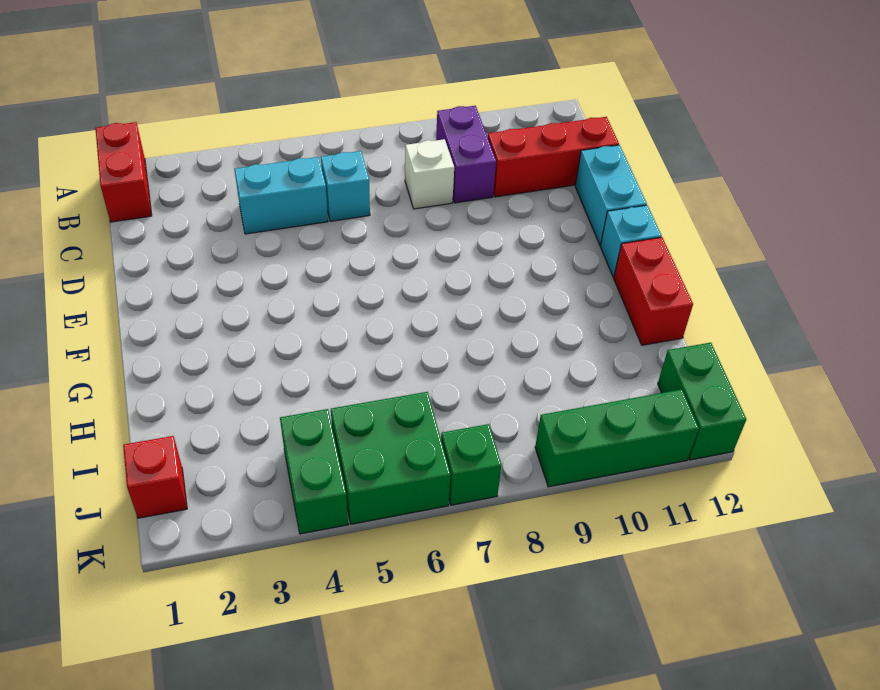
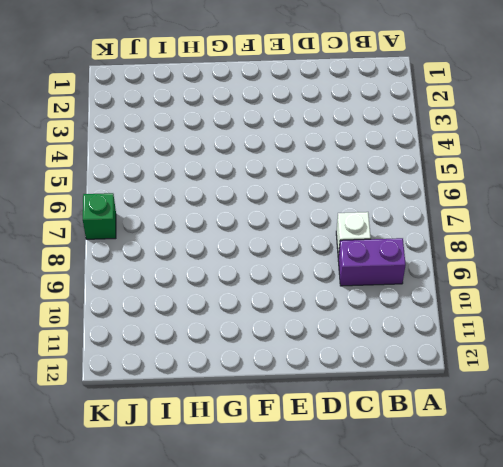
none -> red 1x2 brick [95,122,152,222]
none -> cyan 1x2 brick [234,157,328,234]
none -> cyan 1x1 brick [321,151,370,221]

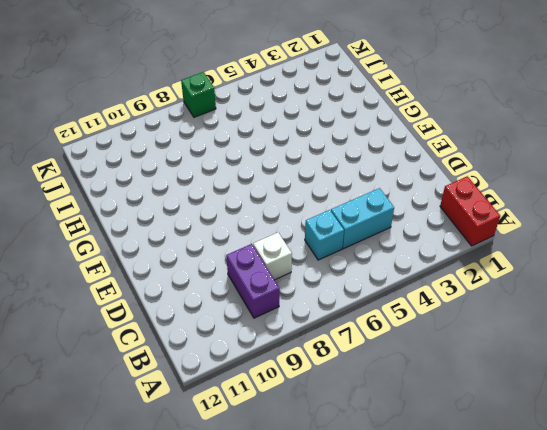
none -> red 1x3 brick [488,117,619,197]
none -> cyan 1x2 brick [575,145,647,245]
none -> cyan 1x1 brick [600,205,661,277]

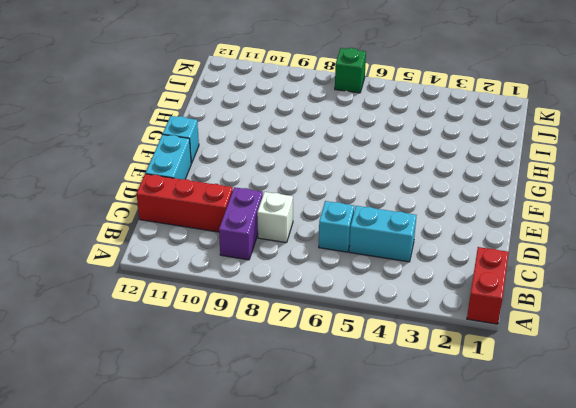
none -> red 1x2 brick [614,237,693,345]
none -> red 1x1 brick [123,436,187,518]
none -> green 1x2 brick [280,409,348,534]

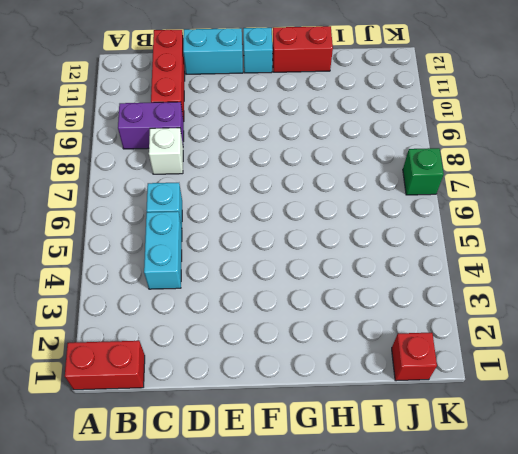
none -> green 1x2 brick [280,409,348,534]
none -> green 2x2 brick [331,392,451,524]
none -> green 1x2 brick [658,343,746,460]

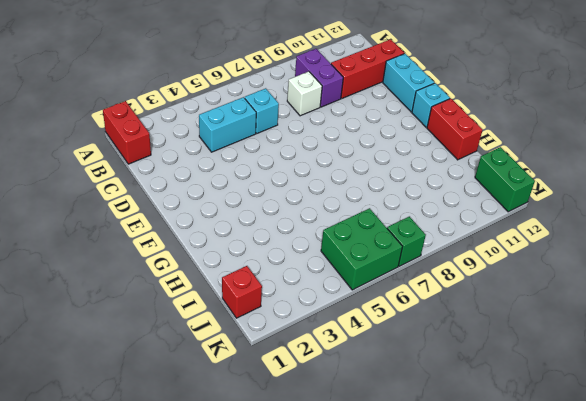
none -> green 1x2 brick [280,409,348,534]
none -> green 1x3 brick [535,389,699,487]

